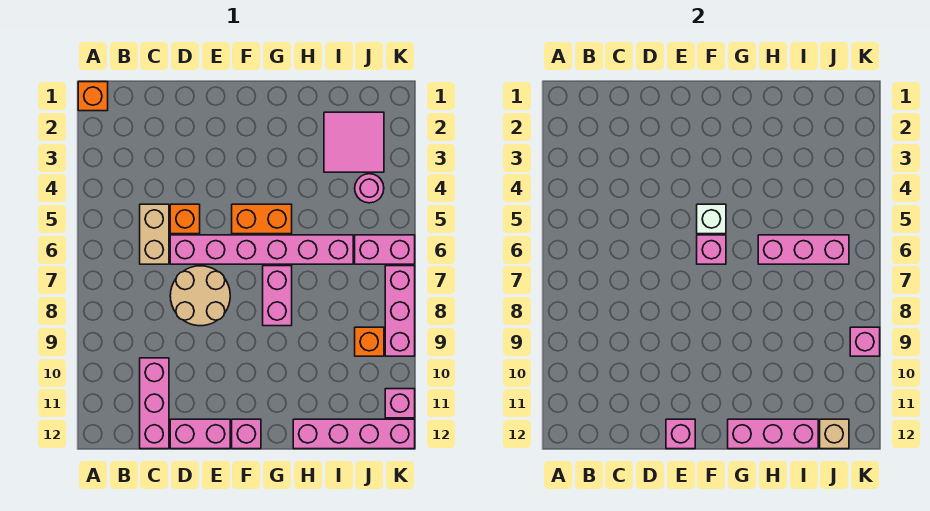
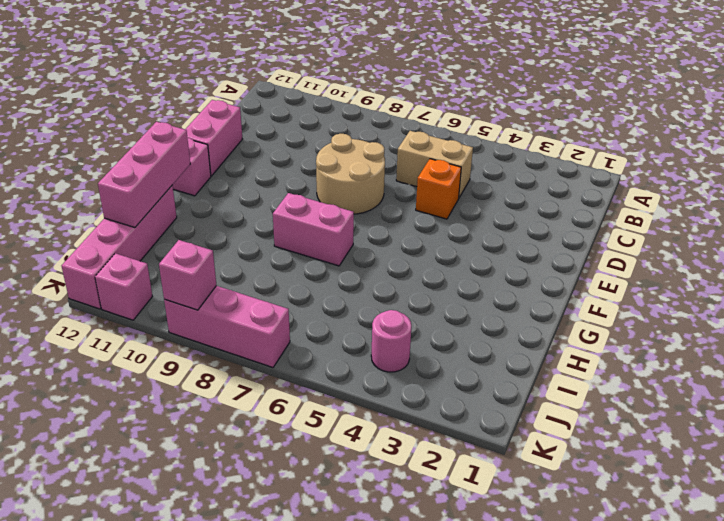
none -> orange 1x1 brick [78,82,108,111]
none -> pink 1x3 brick [140,358,169,449]
none -> pink 1x6 brick [170,235,353,264]

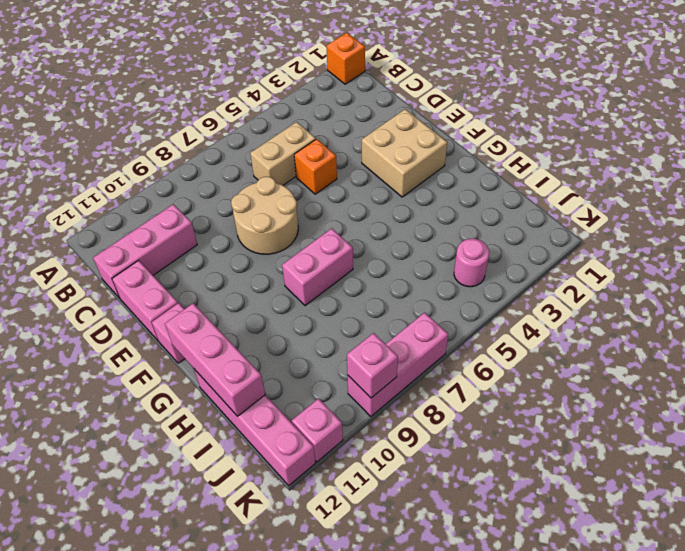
tan 2x2 brick [362,109,447,197] -> none
none -> pink 1x6 brick [170,235,353,264]
none -> orange 1x2 brick [232,204,292,234]
none -> pink 2x2 tile [324,112,384,172]

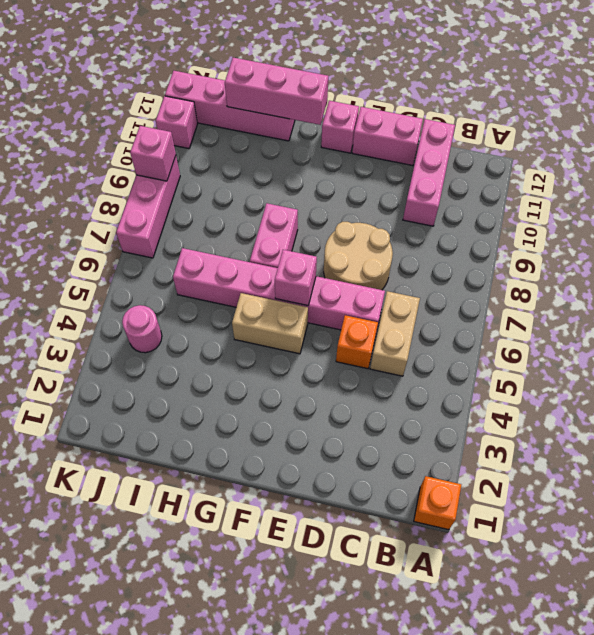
tan 1x2 brick [232,293,308,354] -> orange 1x2 brick [232,204,292,234]
none -> pink 2x2 tile [324,112,384,172]
none -> pink 1x2 brick [355,235,415,264]
none -> orange 1x1 brick [355,327,384,356]

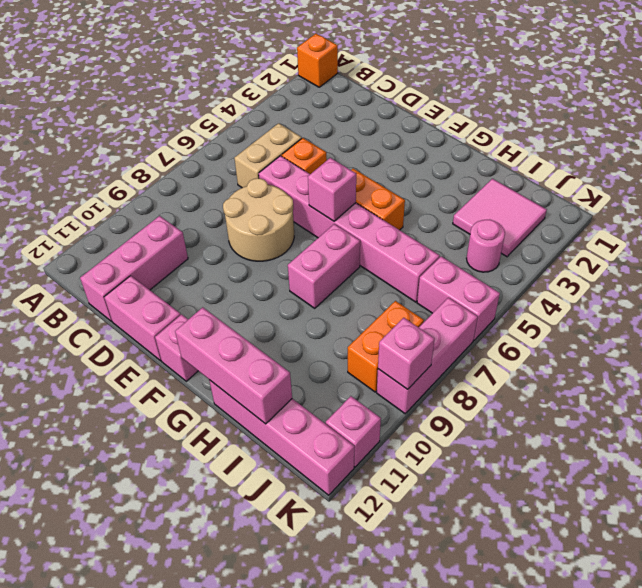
orange 1x2 brick [348,301,424,392] -> orange 1x1 brick [355,327,384,356]
none -> pink 1x1 brick [666,419,695,449]
none -> white 1x1 brick [697,204,726,234]
none -> pink 1x3 brick [758,235,849,264]

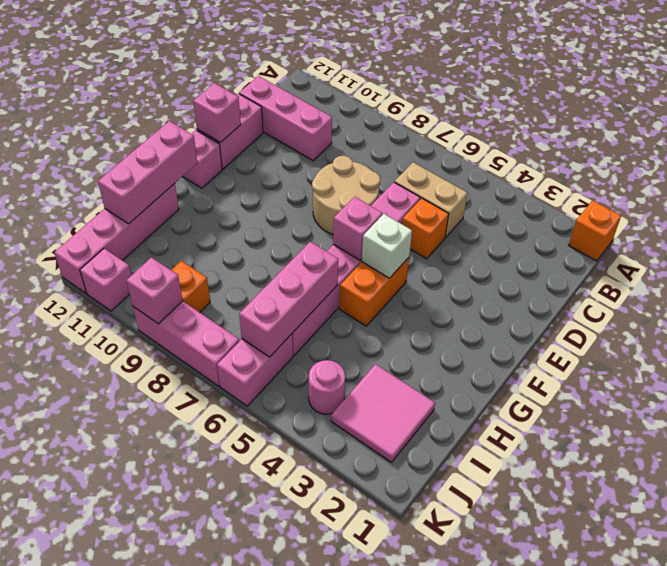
none -> pink 1x2 brick [263,266,292,326]
none -> tan 1x1 brick [820,419,849,449]

